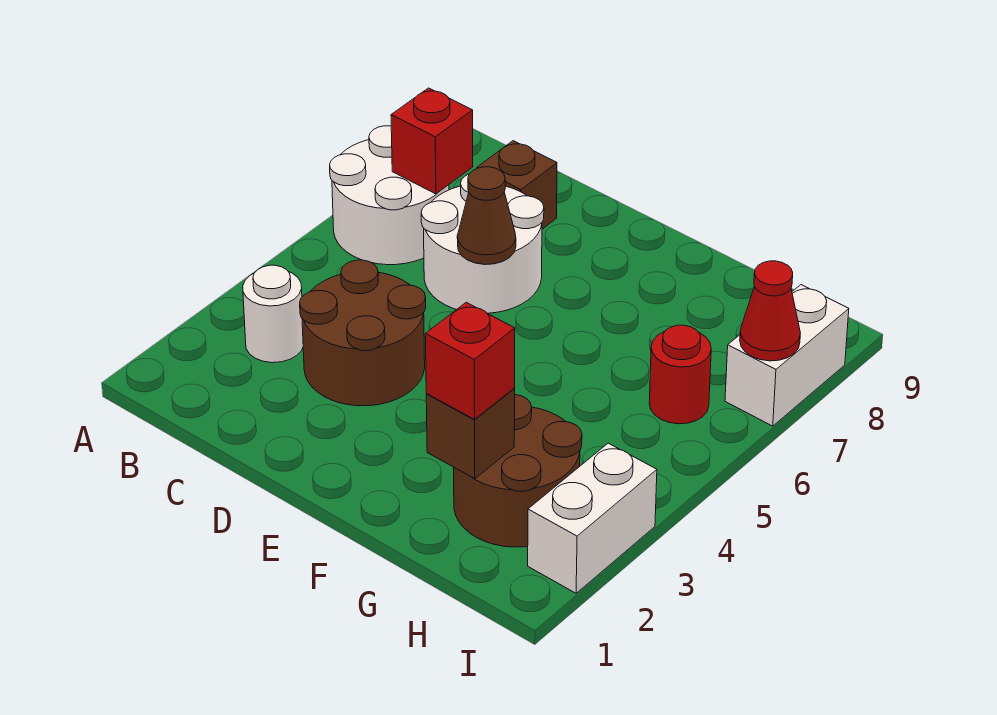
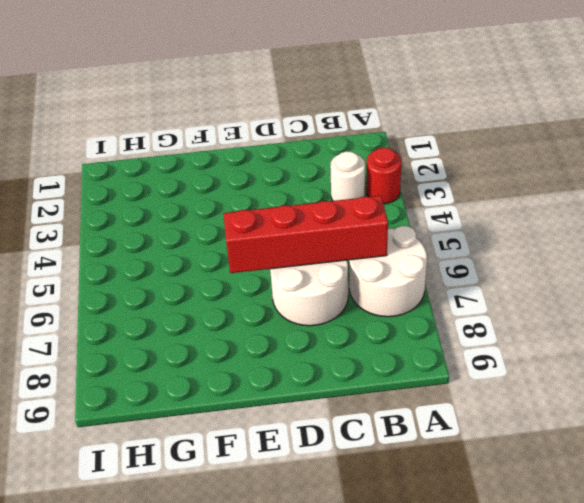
red 1x1 round brick [366,148,401,204] -> red 1x1 round brick moved to [649,325,711,424]
red 1x4 brick [223,196,388,273] -> brown 1x1 cone [457,167,516,265]
none -> brown 2x2 round brick [300,260,426,406]
none -> brown 1x1 brick [477,141,557,229]
none -> brown 2x2 round brick [454,395,582,547]

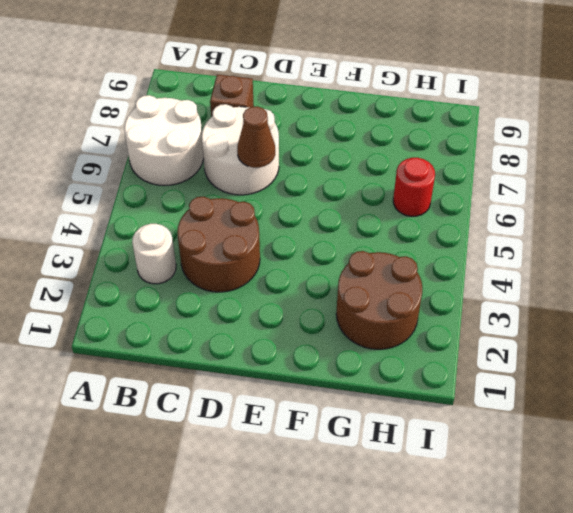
none -> white 1x2 brick [528,443,657,593]
none -> white 1x2 brick [725,285,849,426]
none -> red 1x1 brick [391,88,473,194]

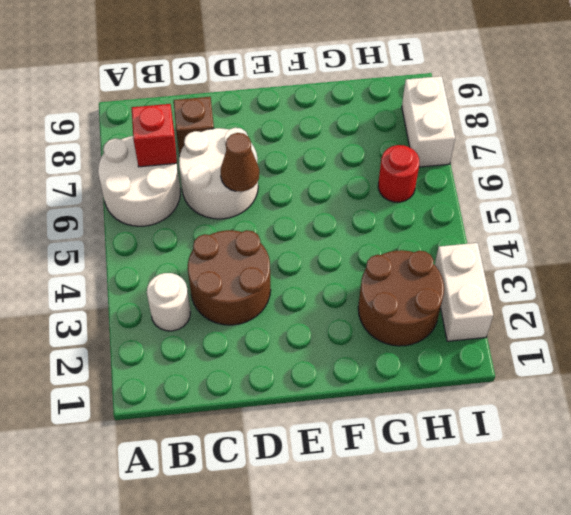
none -> brown 1x1 brick [426,389,515,479]
none -> red 1x1 cone [740,261,800,361]
none -> red 1x1 brick [425,302,515,419]

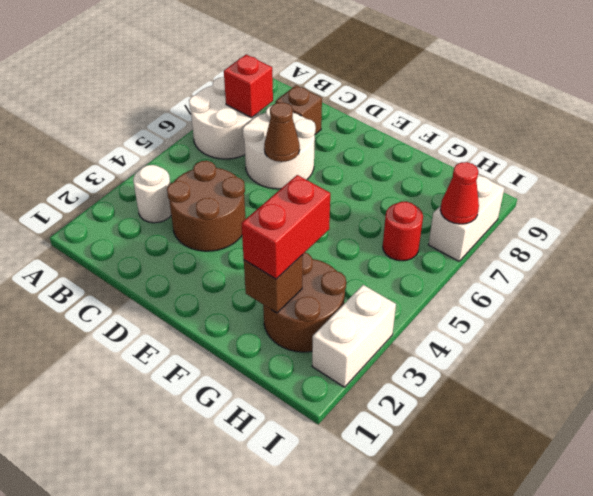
red 1x2 brick [241,175,330,279] -> red 1x1 brick [425,302,515,419]

